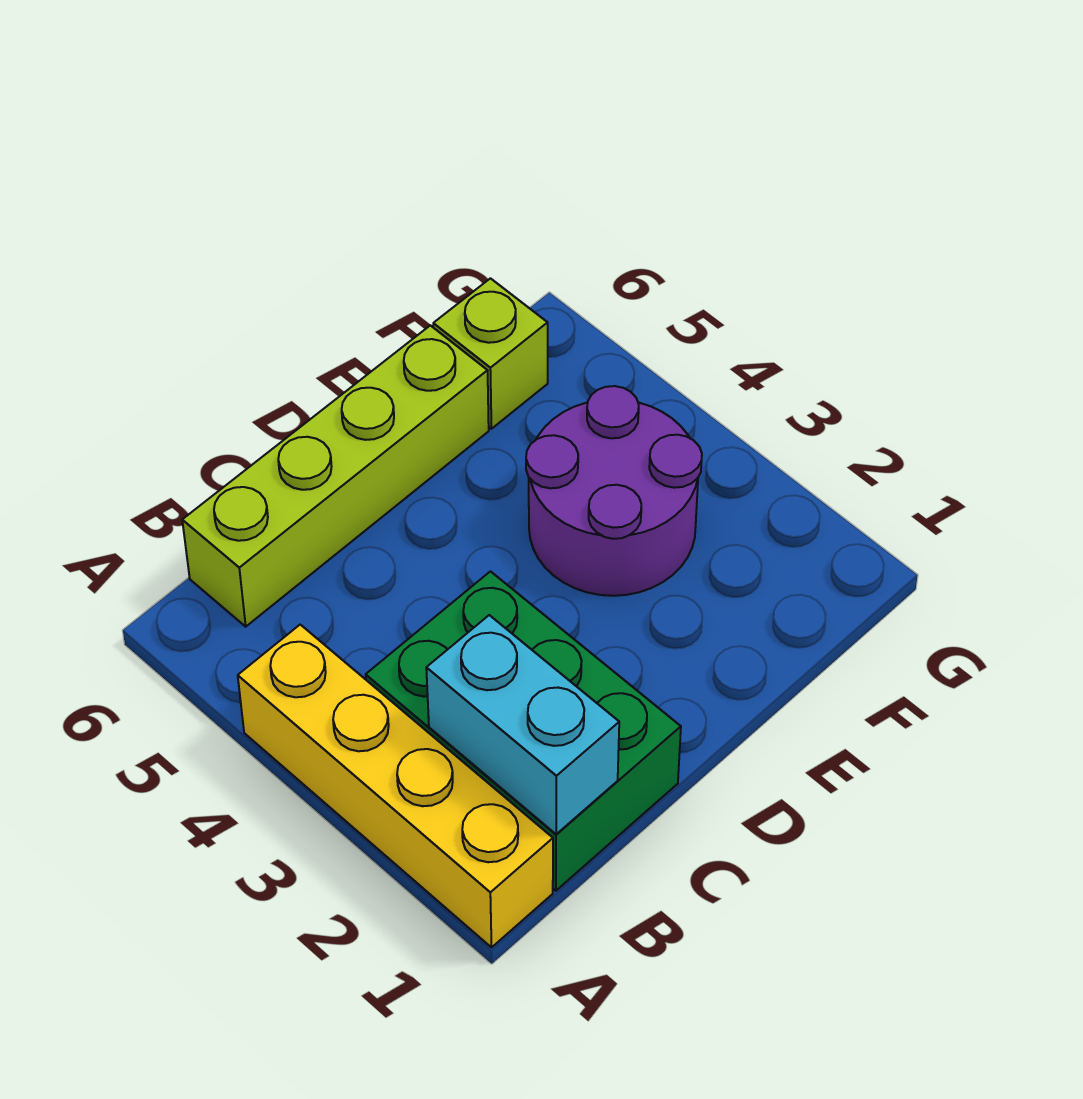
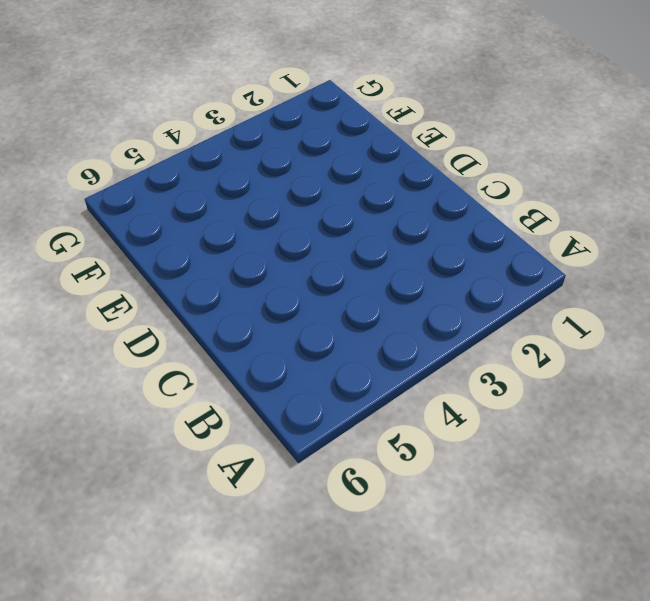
none -> yellow 1x4 brick [238,625,553,947]
none -> green 2x3 brick [366,571,681,891]

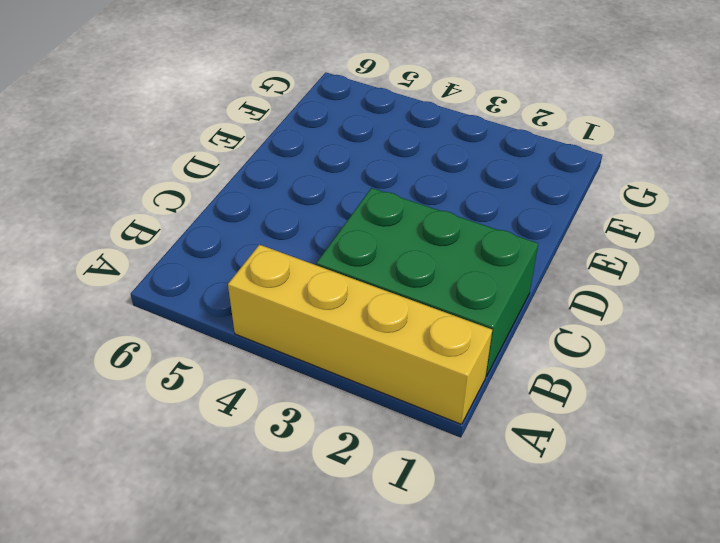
none -> lime 1x4 brick [182,325,489,627]
none -> purple 2x2 round brick [526,386,702,596]

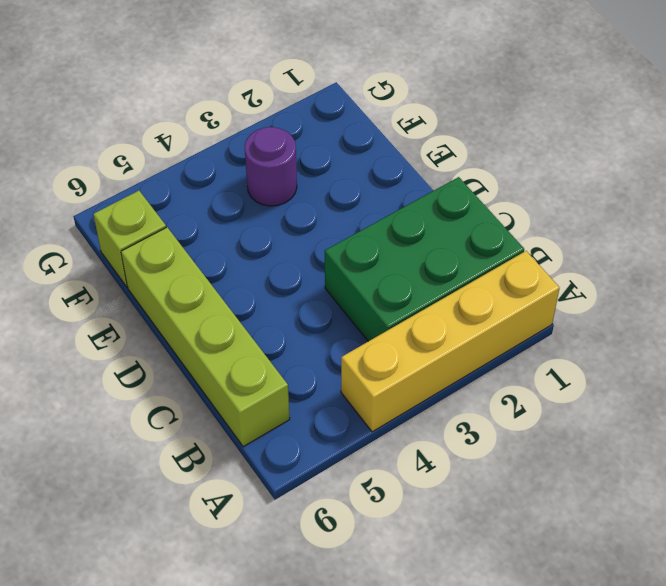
purple 1x1 round brick [245,127,297,206] -> purple 2x2 round brick [526,386,702,596]
none -> cyan 1x2 brick [426,615,619,834]

